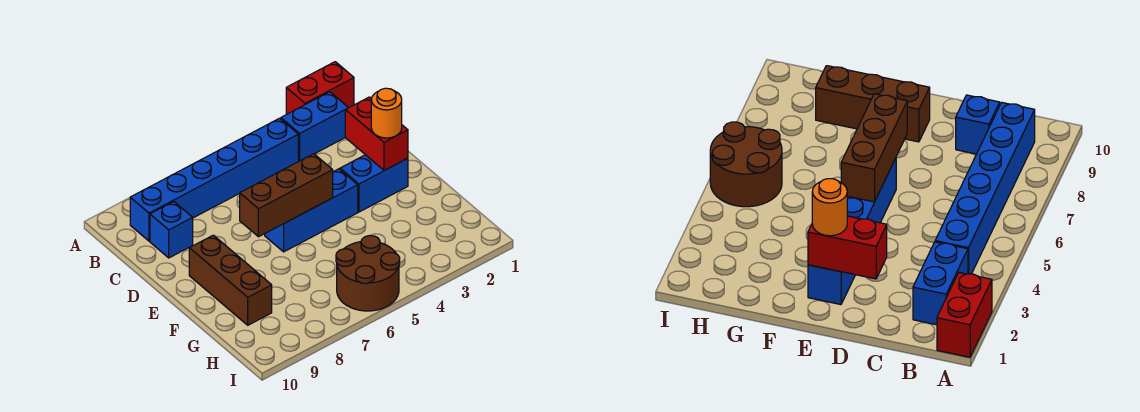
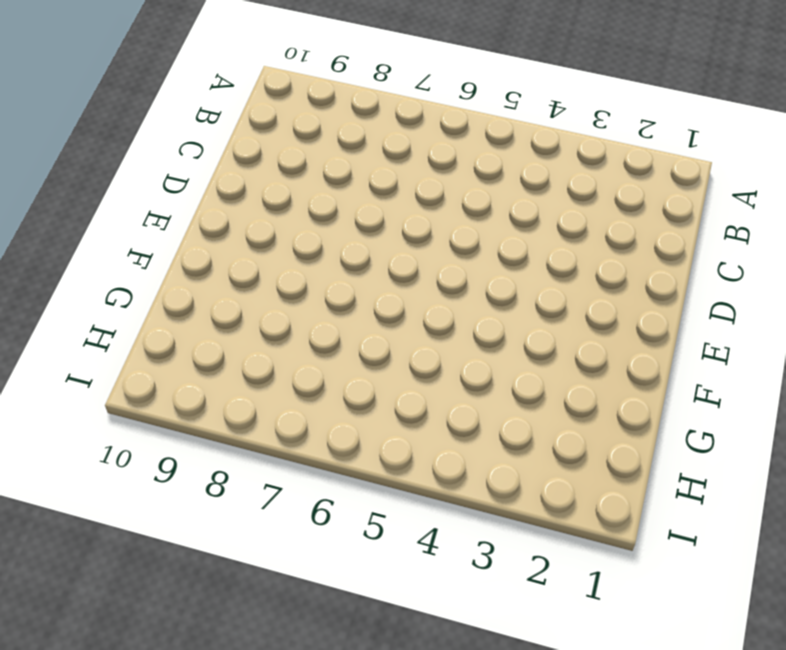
none -> red 1x2 brick [286,62,354,114]
none -> blue 1x2 brick [281,92,348,161]

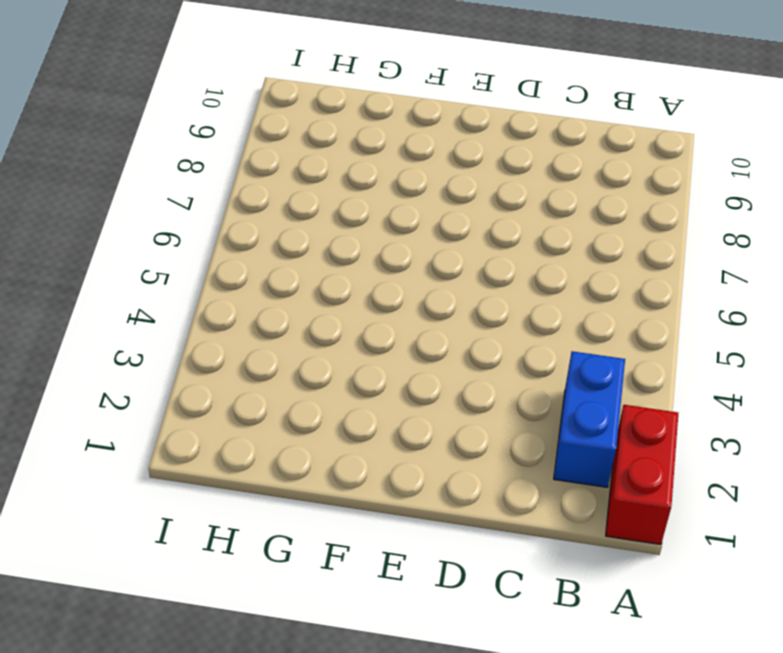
none -> blue 1x6 brick [130,118,298,241]
none -> blue 1x1 brick [150,202,193,258]

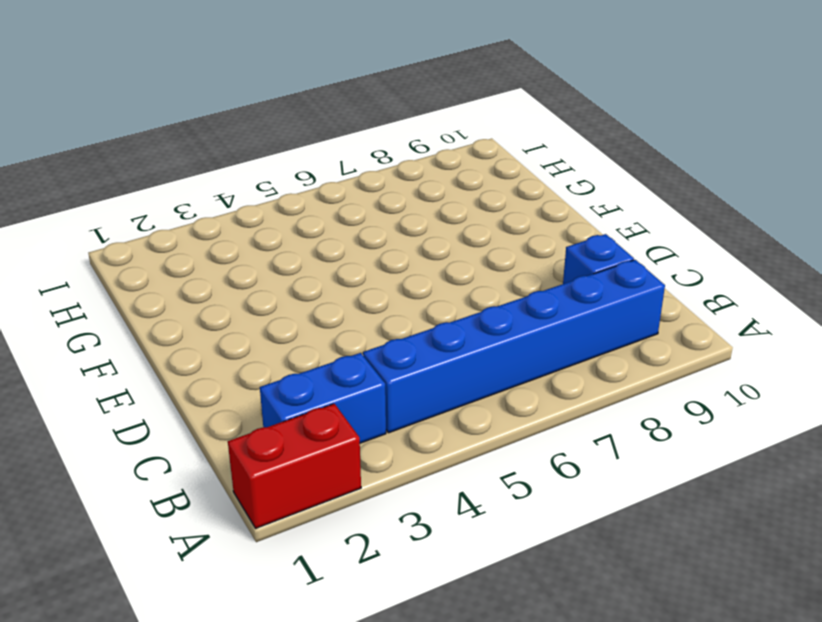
none -> blue 1x2 brick [340,155,408,212]
none -> blue 1x3 brick [265,169,358,252]

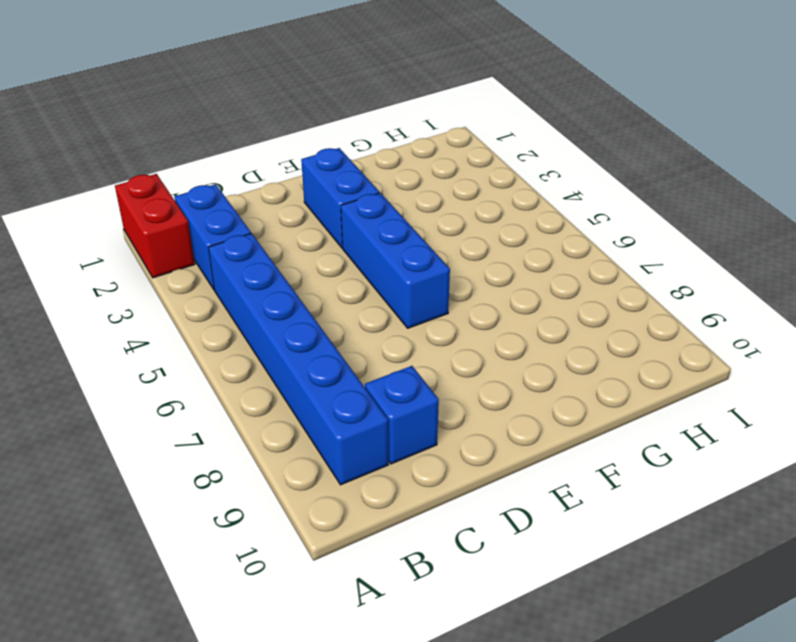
none -> brown 1x3 brick [189,235,272,325]
none -> brown 2x2 round brick [336,236,400,311]

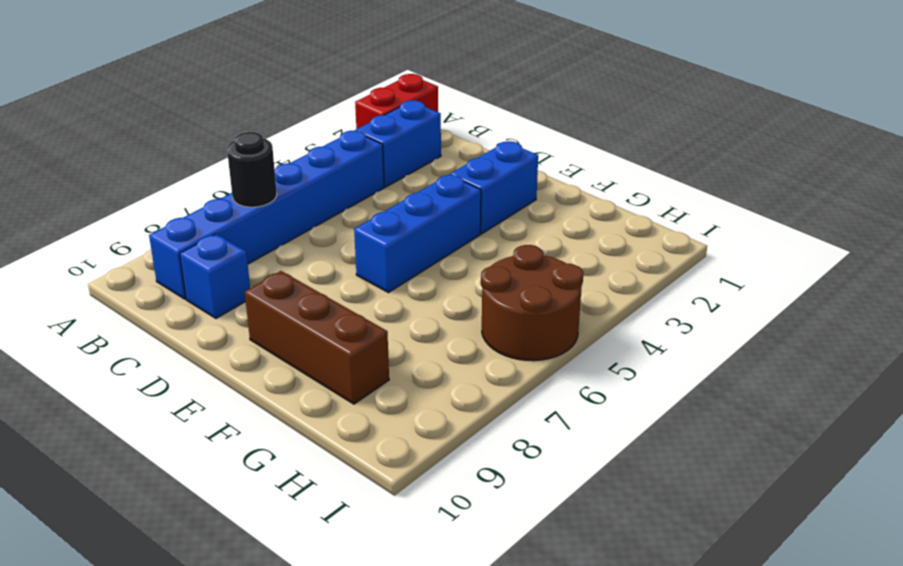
black 1x1 round brick [227,132,277,207] -> none
none -> red 1x2 brick [345,97,408,170]
none -> brown 1x3 brick [240,154,333,237]

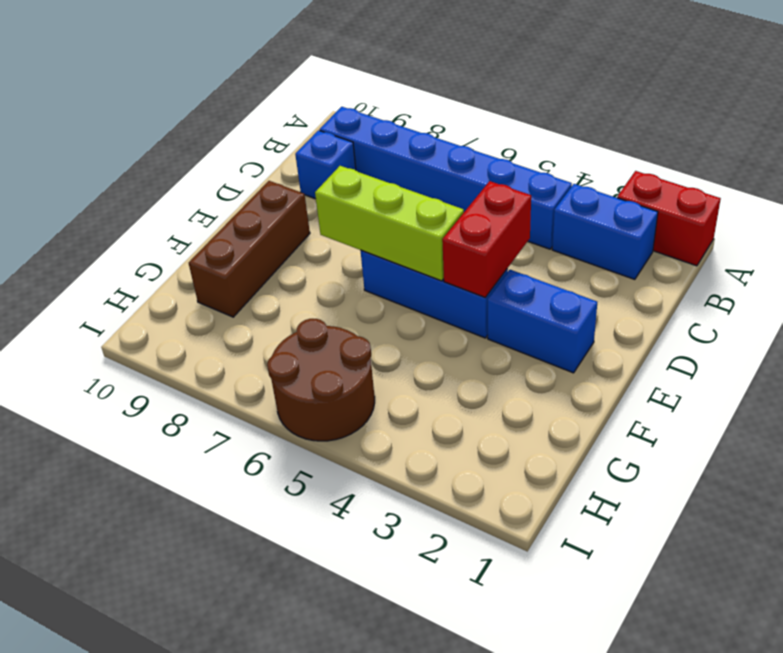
red 1x2 brick [442,181,531,297] -> red 1x2 brick moved to [345,97,408,170]
lime 1x3 brick [315,166,464,281] -> brown 1x3 brick [240,154,333,237]
none -> orange 1x1 round brick [371,88,402,138]

